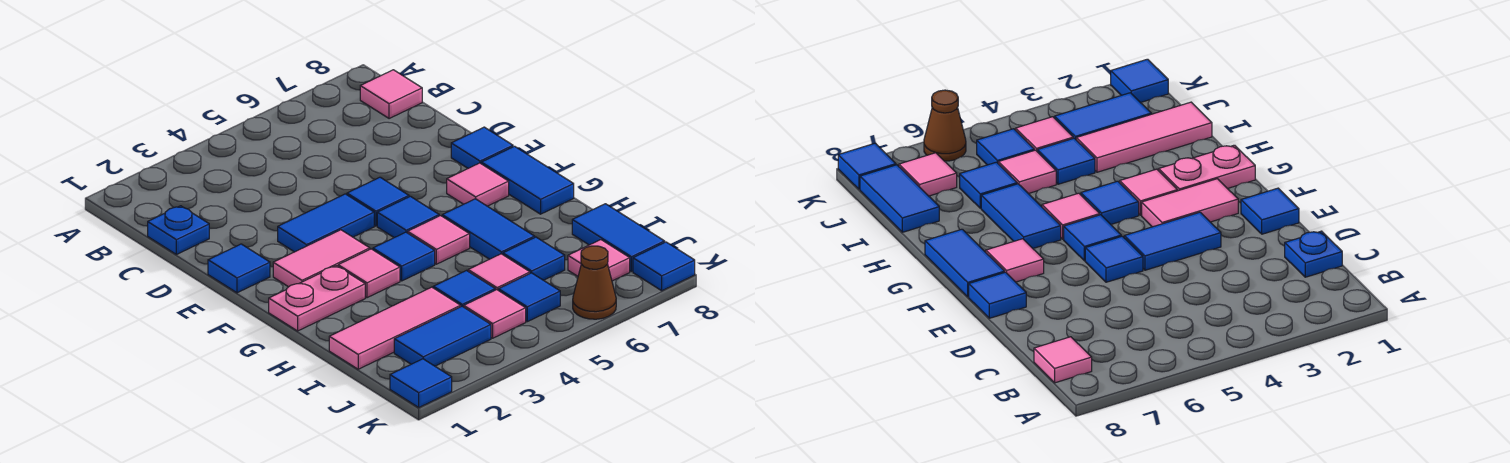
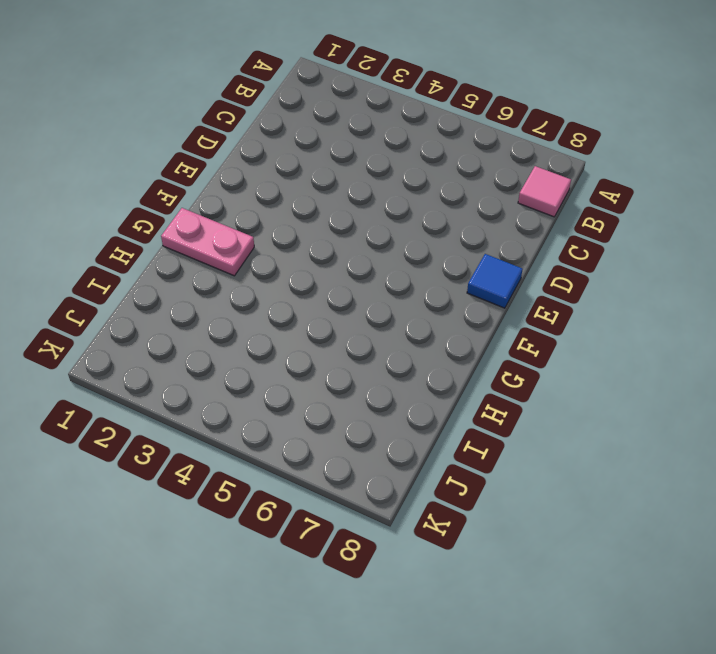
none -> blue 1x1 plate [148,206,209,254]
none -> blue 1x1 tile [208,244,270,293]
none -> blue 1x2 tile [278,194,374,252]

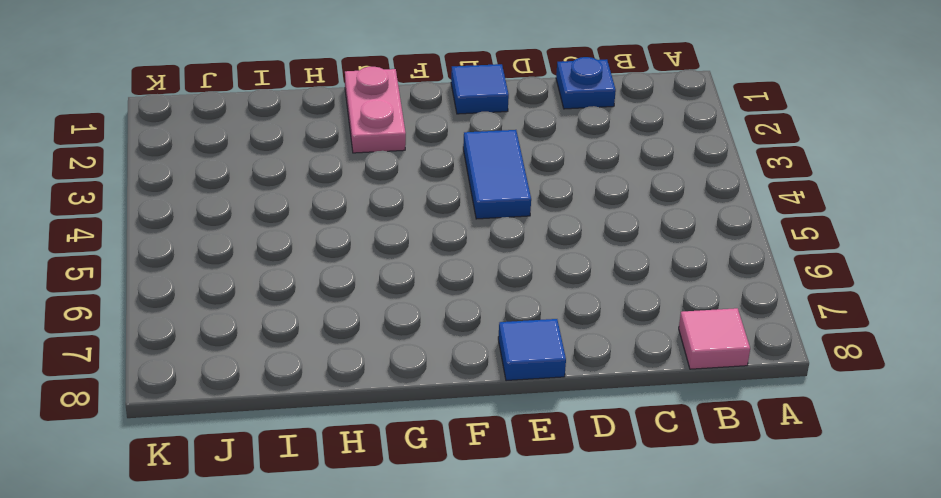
none -> blue 1x1 tile [347,177,409,226]
none -> pink 1x2 tile [273,230,370,287]
none -> blue 1x1 tile [377,196,439,238]

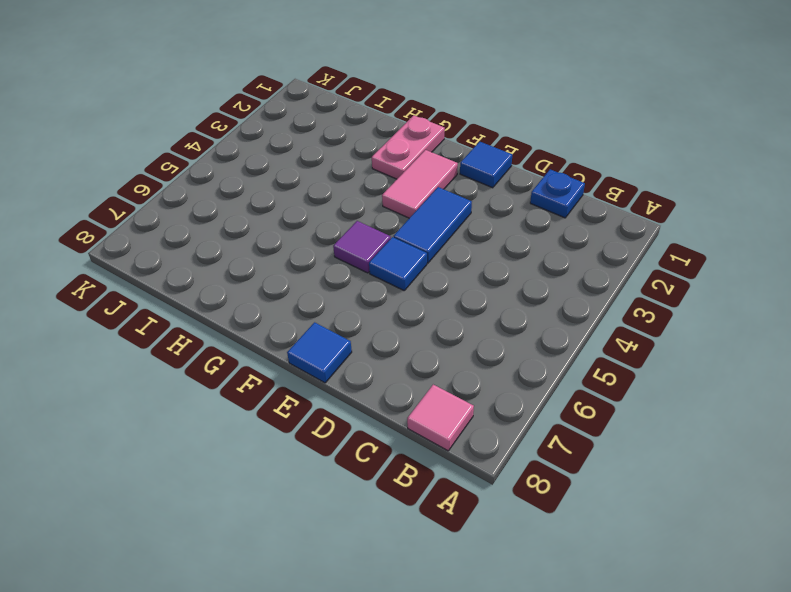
purple 1x1 tile [333,221,391,273] -> blue 1x1 tile [377,196,439,238]
none -> pink 1x1 tile [447,163,509,206]
none -> blue 1x2 tile [481,146,574,214]
none -> pink 1x1 tile [338,249,400,298]

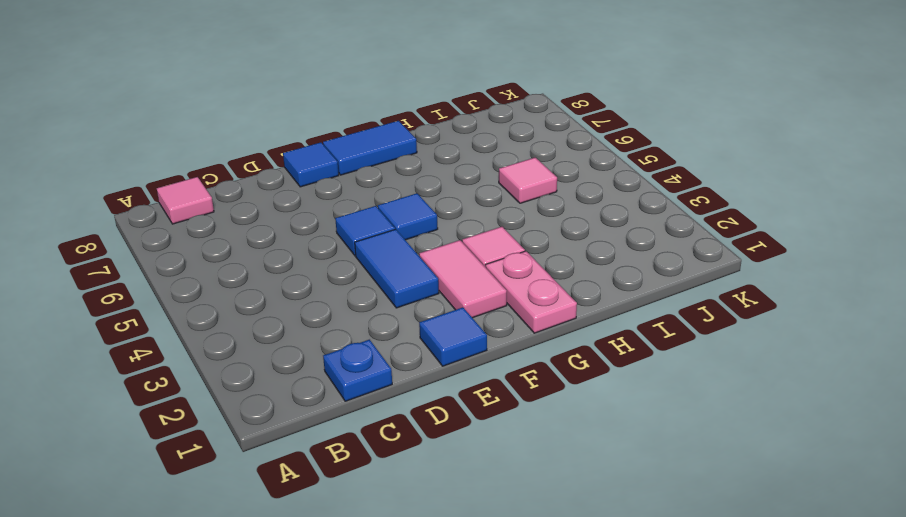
none -> pink 1x1 tile [447,163,509,206]
none -> blue 1x1 tile [373,232,435,281]
none -> pink 1x1 tile [408,216,470,264]

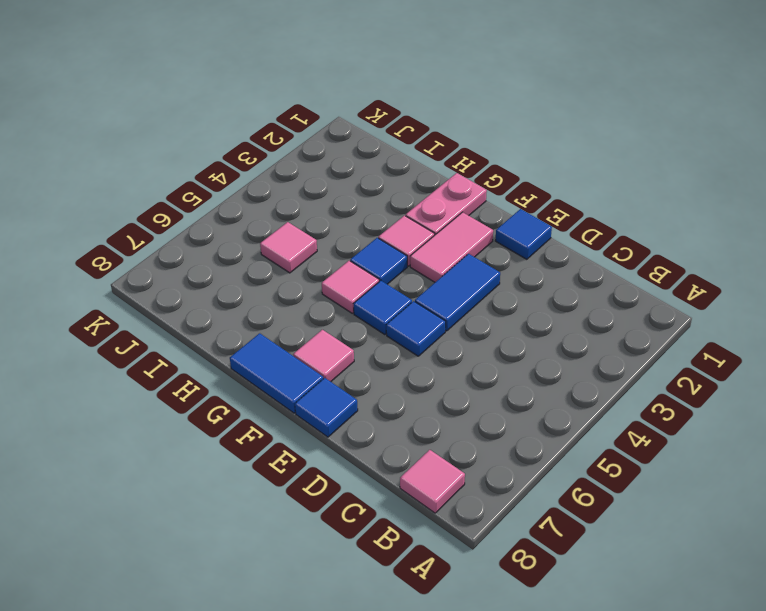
none -> blue 1x1 plate [148,206,209,254]
none -> blue 1x2 tile [442,199,535,259]
none -> pink 1x3 tile [329,287,461,369]

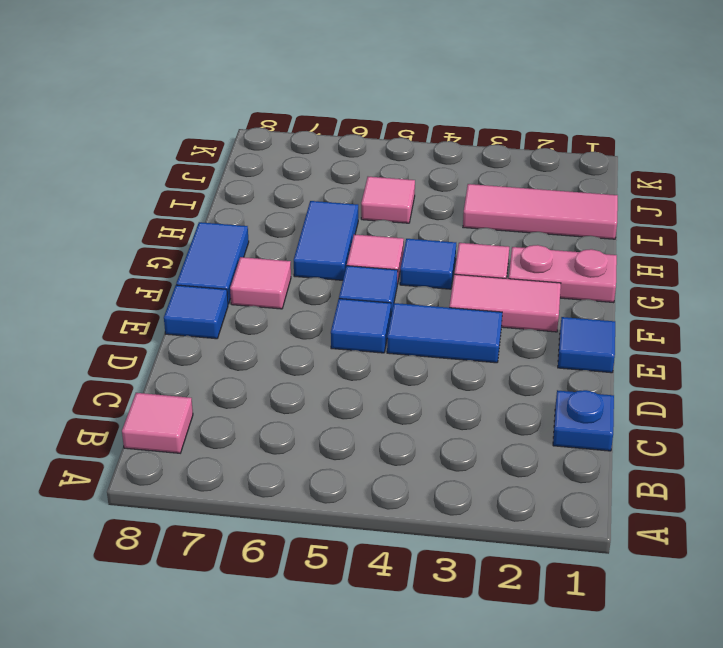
none -> blue 1x1 tile [433,271,495,307]
none -> blue 1x1 tile [503,237,565,280]
none -> blue 1x2 tile [572,204,665,272]

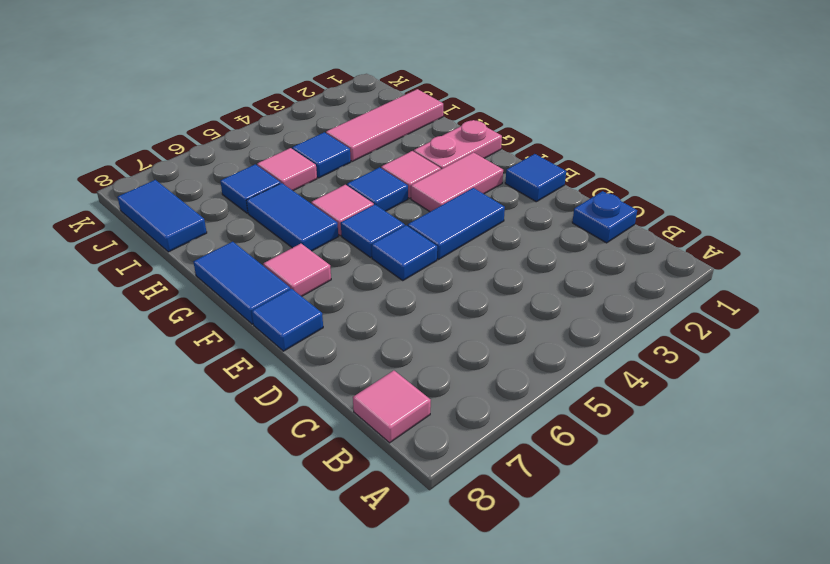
none -> blue 1x2 tile [394,306,491,366]
none -> pink 1x1 tile [464,290,526,338]
none -> blue 1x1 tile [498,273,560,322]

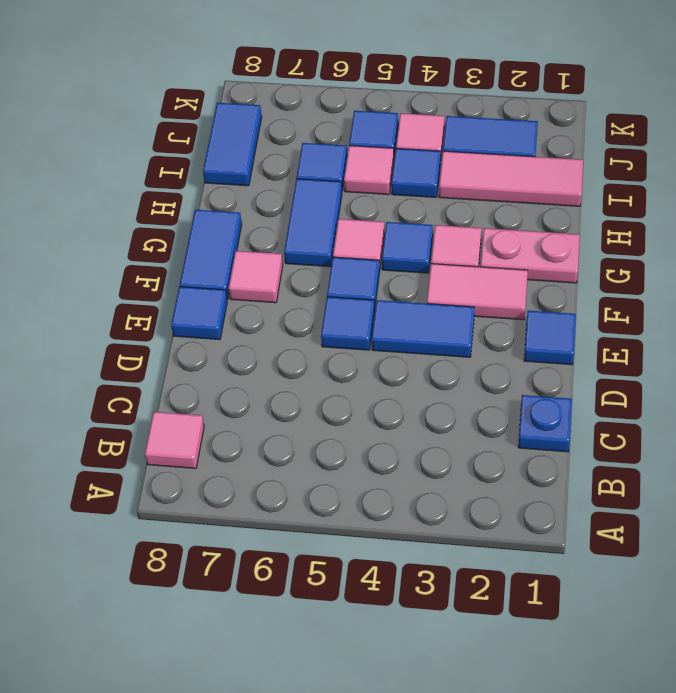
none -> pink 1x1 tile [568,240,630,281]
none -> blue 1x1 tile [390,359,452,407]
none -> brown 1x1 cone [573,246,616,319]

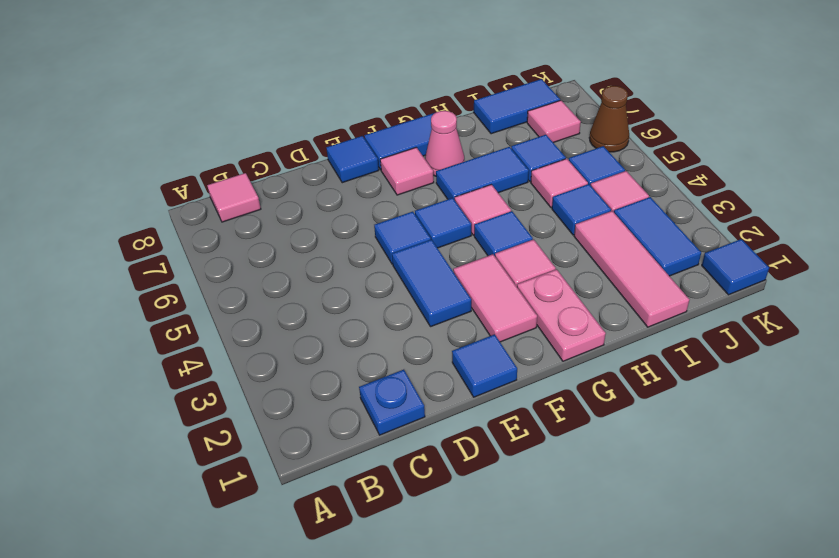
pink 1x1 cone [425,111,464,176] -> none
none -> blue 1x1 tile [633,242,695,291]

